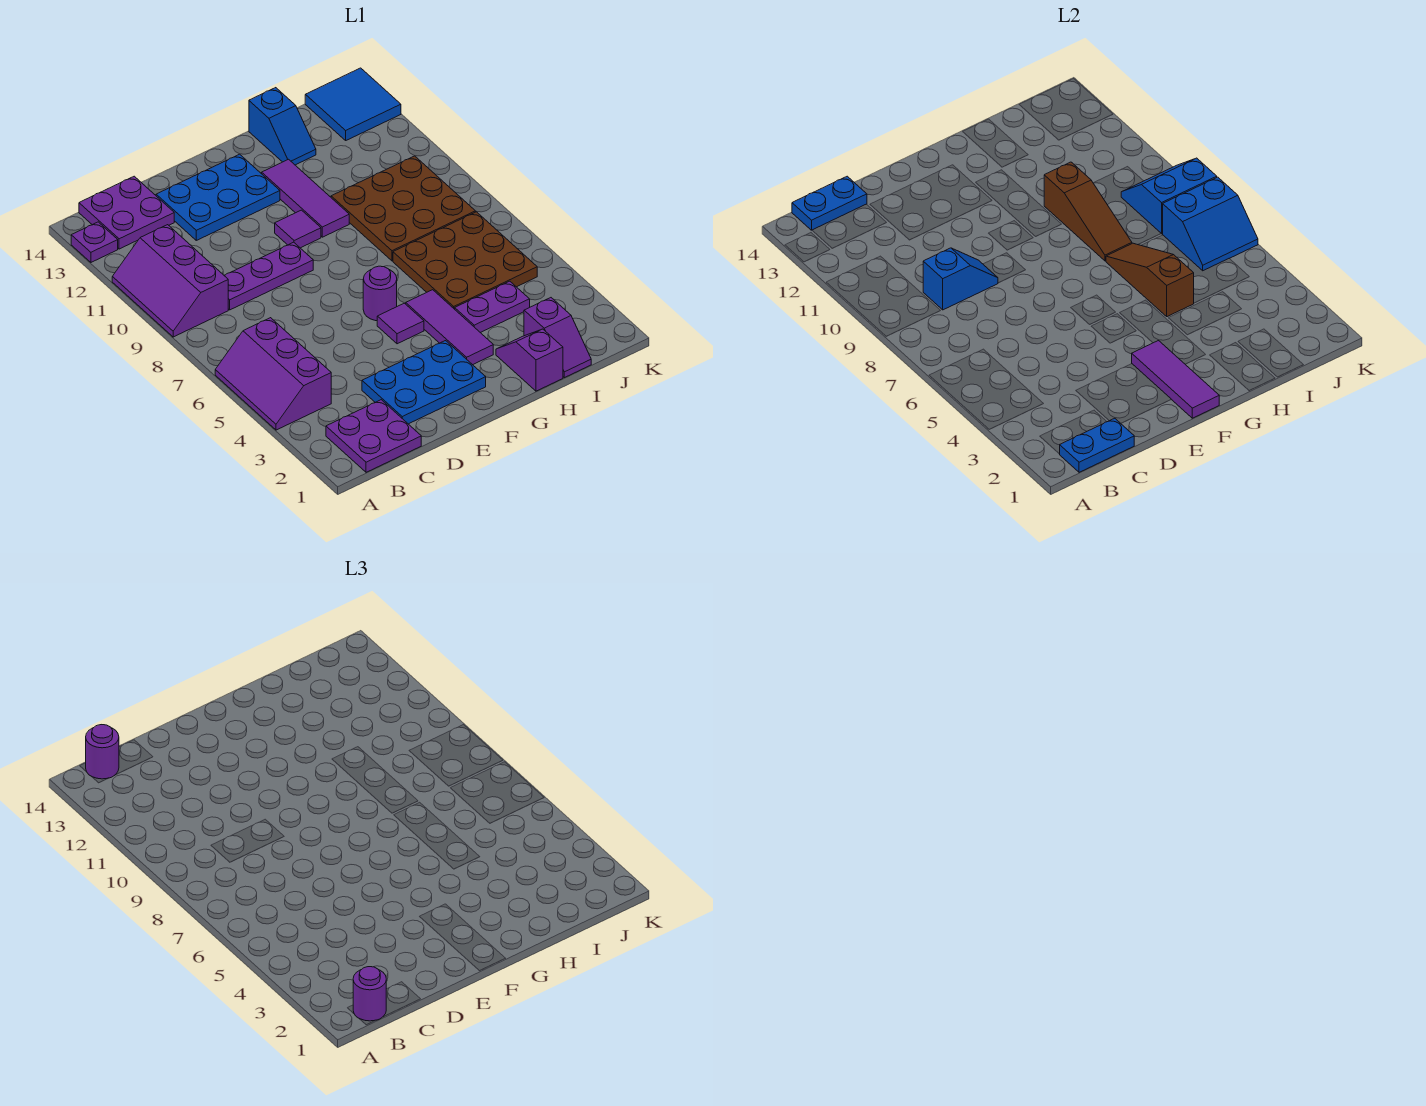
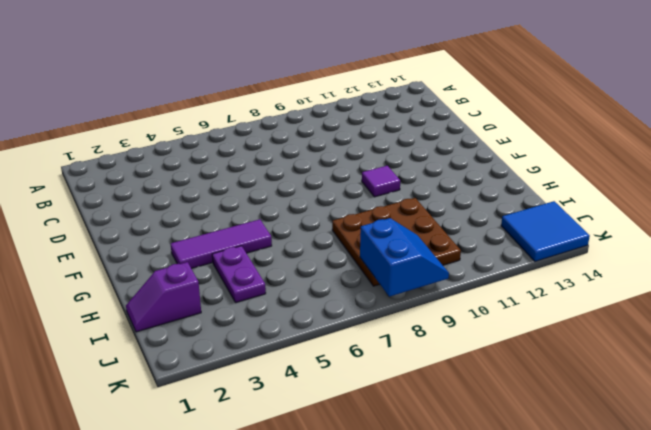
none -> purple 2x3 slope [215,318,331,430]
none -> purple 2x3 slope [112,225,228,337]
none -> purple 1x1 plate [71,222,118,262]
none -> purple 2x2 plate [326,400,421,472]

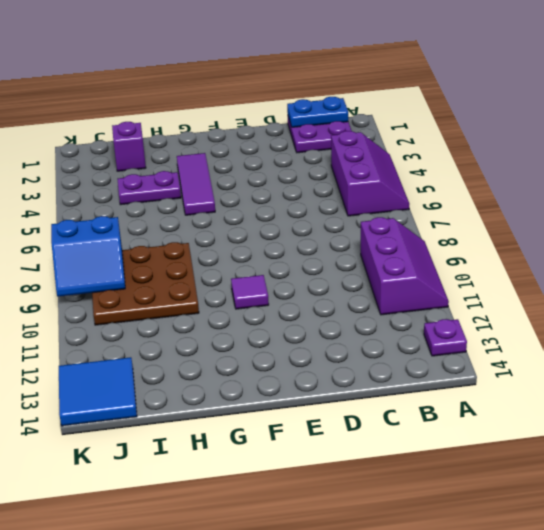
none -> purple 2x2 plate [79,176,174,249]
none -> purple 1x3 plate [224,242,313,310]
none -> blue 2x3 plate [362,341,486,424]
none -> blue 2x3 plate [156,154,280,240]

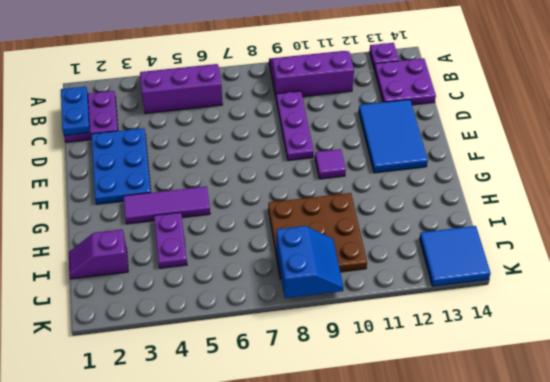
blue 2x3 tile [359,100,428,173] -> blue 2x3 plate [156,154,280,240]
none -> purple 1x1 tile [377,303,424,344]
none -> purple 1x1 round brick [363,266,397,321]
none -> purple 1x3 tile [262,159,349,237]
none -> purple 1x2 slope [496,329,563,391]

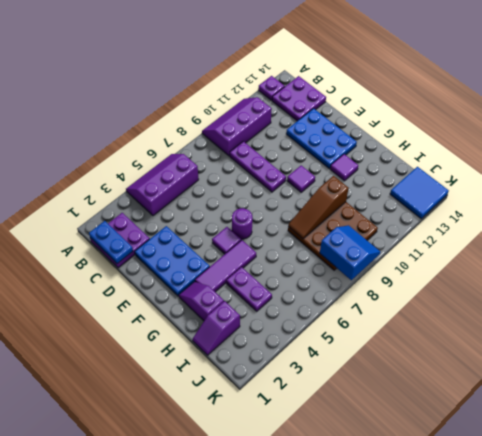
purple 1x2 slope [179,282,224,321] -> purple 1x2 slope turned to [496,329,563,391]
purple 1x1 tile [330,154,358,181] -> purple 1x3 tile [262,159,349,237]
none -> brown 3x3 plate [393,212,537,309]
none -> blue 1x2 slope [249,88,316,165]
none -> blue 1x2 plate [792,176,867,230]
none -> blue 1x2 slope [923,248,998,310]

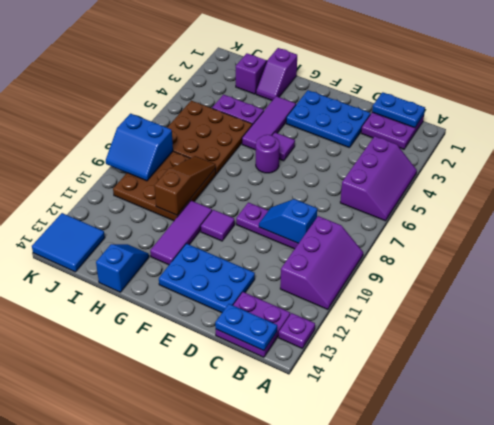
none -> purple 1x3 tile [1132,341,1219,418]
none -> brown 1x3 slope [1106,243,1194,317]
none -> blue 2x2 slope [1163,177,1258,271]
none -> purple 1x1 round brick [353,967,386,1021]

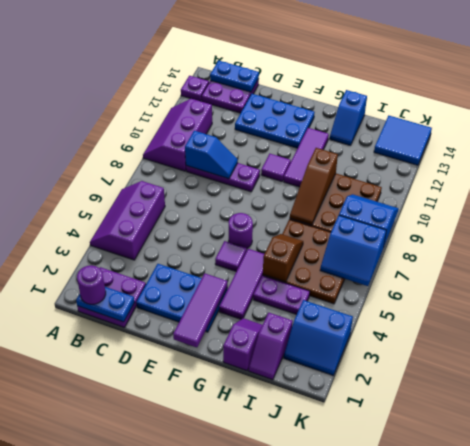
brown 1x2 slope [263,234,303,282] -> brown 1x3 slope [1106,243,1194,317]
blue 2x2 slope [284,300,353,375] -> none
none -> purple 1x1 round brick [86,725,119,779]

